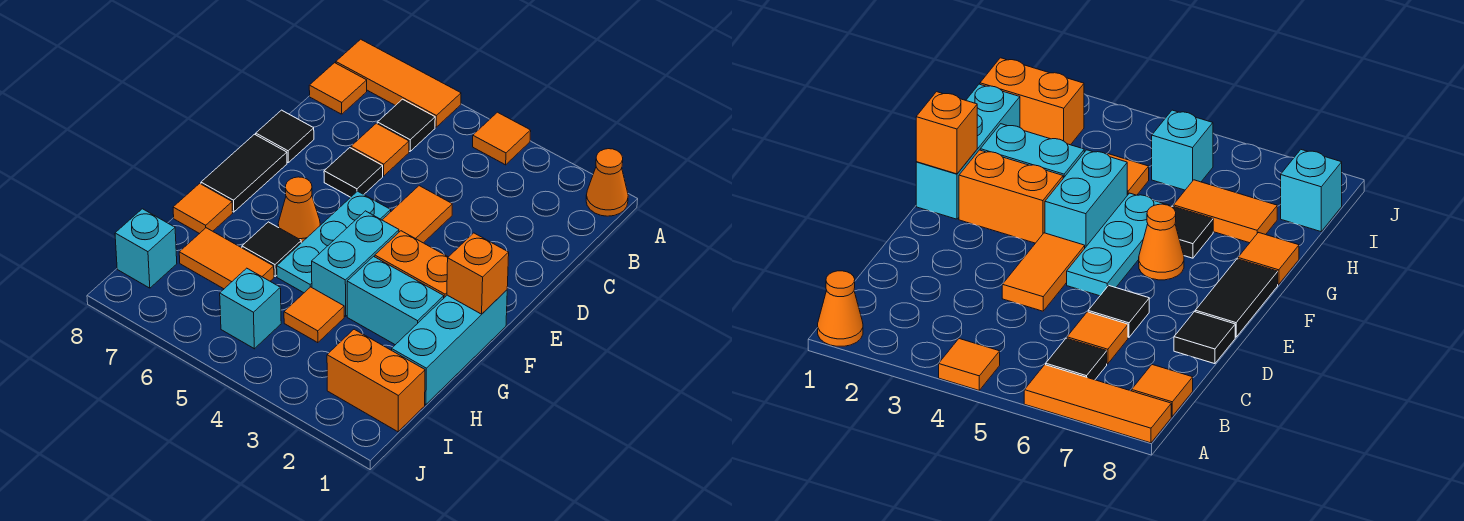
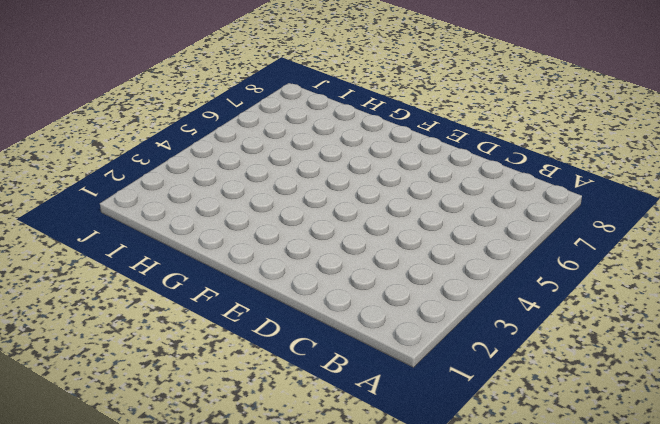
none -> orange 1x1 cone [586,149,628,216]
none -> orange 1x1 tile [473,112,531,165]
none -> orange 1x3 tile [336,39,461,127]

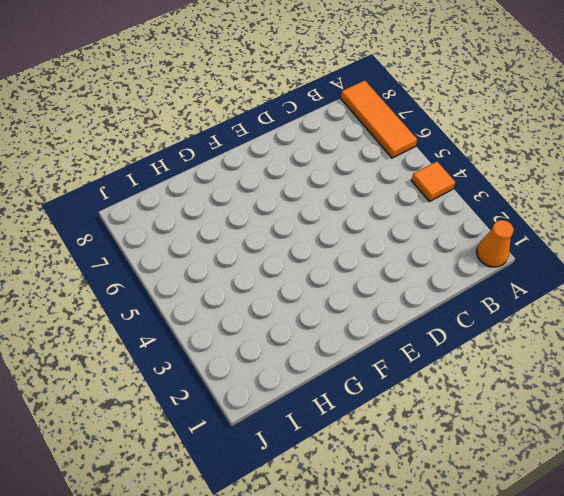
none -> black 1x1 tile [377,99,435,151]
none -> orange 1x1 tile [309,63,367,114]
none -> orange 1x1 tile [351,123,409,176]

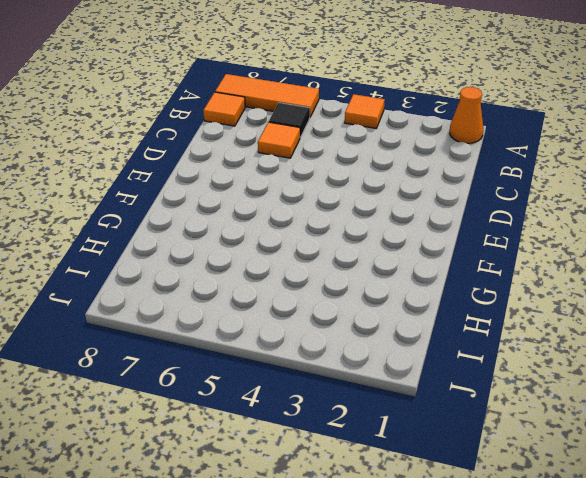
none -> orange 1x2 tile [383,186,452,243]
none -> black 1x1 tile [324,148,383,197]
none -> black 1x1 tile [256,110,314,162]

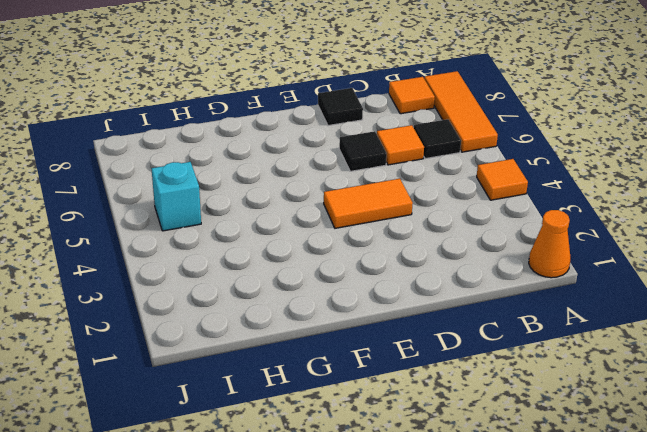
none -> cyan 1x3 plate [277,191,391,293]
none -> black 1x2 tile [201,134,287,212]
none -> cyan 1x3 brick [392,290,507,405]

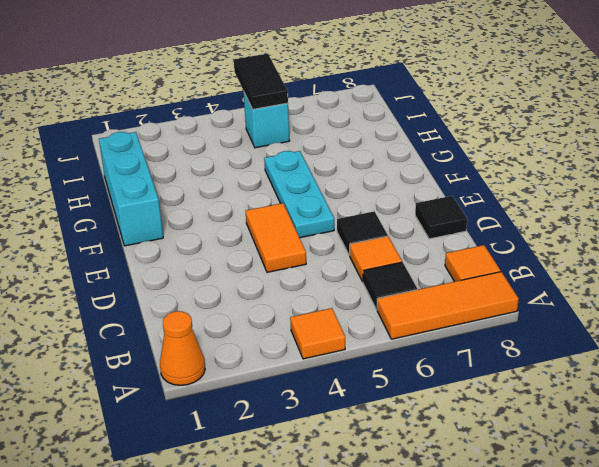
black 1x2 tile [234,54,288,109] -> black 1x2 tile moved to [201,134,287,212]
none -> orange 1x2 brick [375,231,448,298]
none -> cyan 1x2 brick [312,211,399,316]
none -> orange 1x1 cone [278,177,320,243]

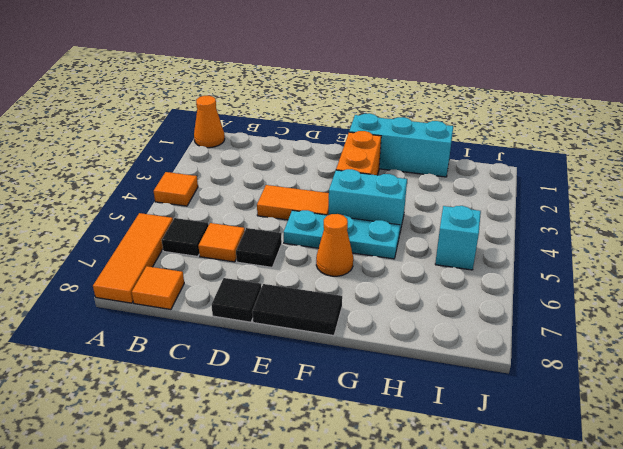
none -> cyan 1x2 brick [347,256,444,345]
none -> black 1x1 tile [242,222,301,276]
none -> orange 1x1 tile [173,183,233,234]

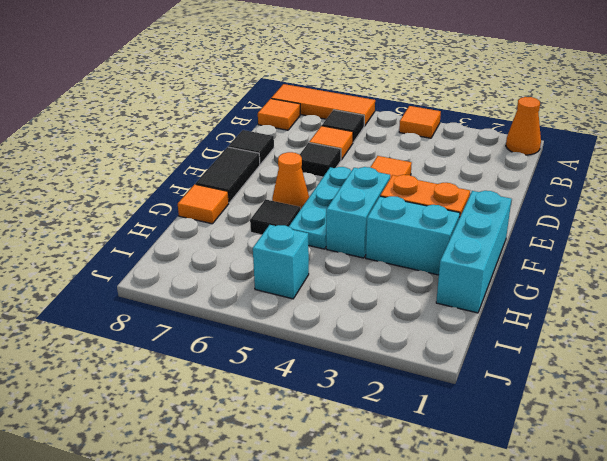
none -> orange 1x1 tile [284,287,344,343]
none -> orange 1x2 tile [179,228,274,289]
none -> orange 1x2 brick [327,329,425,432]

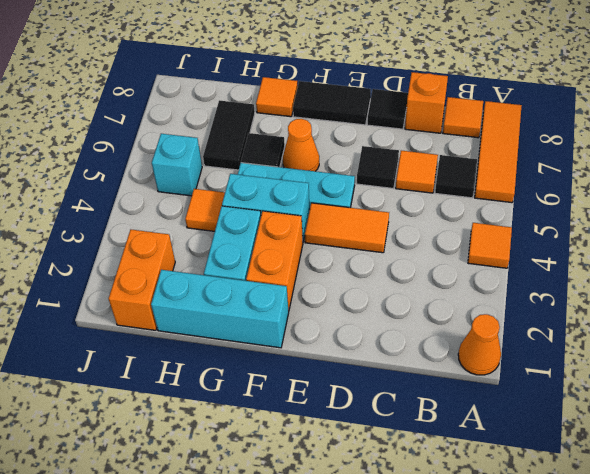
orange 1x1 brick [405,72,448,133] -> orange 1x1 brick moved to [447,233,509,314]
black 1x2 tile [203,100,255,170] -> orange 1x2 tile [179,228,274,289]
none -> cyan 1x1 brick [115,209,177,288]

